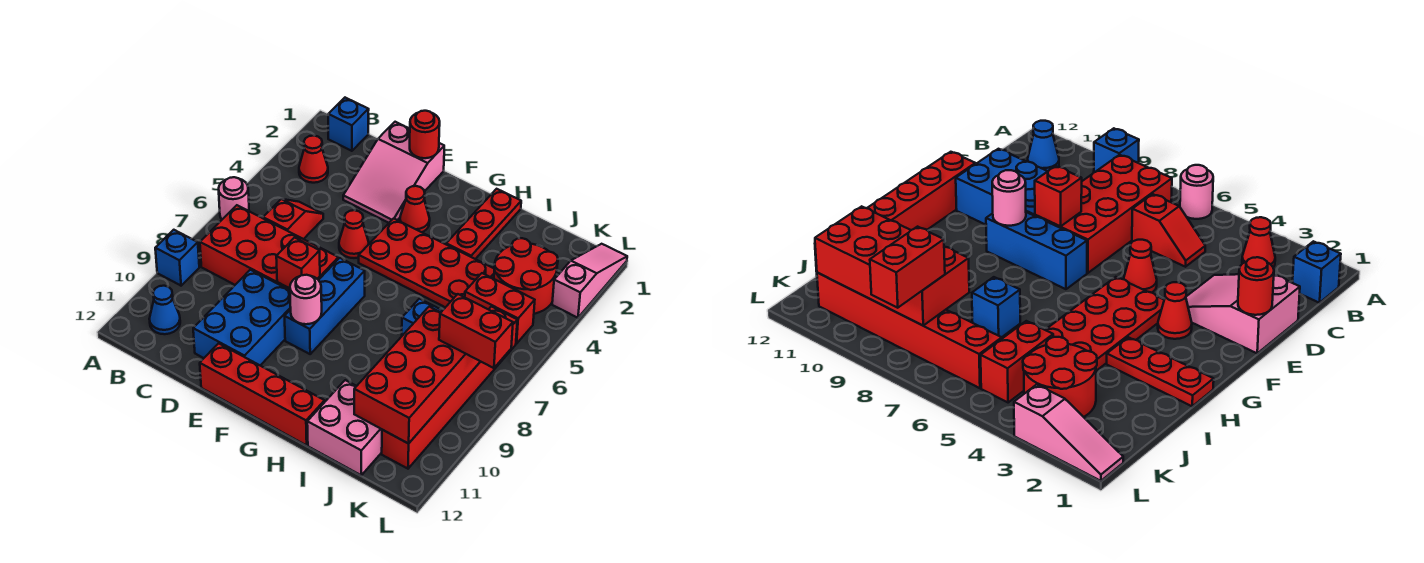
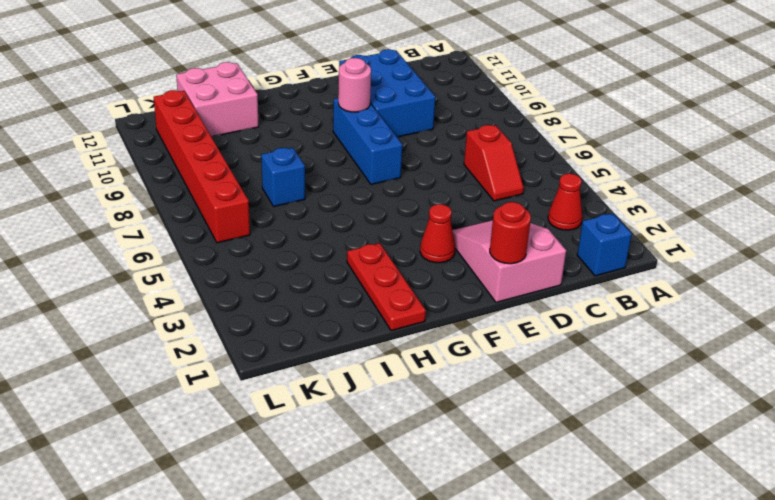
none -> pink 1x1 round brick [219,177,249,219]
none -> blue 1x1 brick [155,230,199,286]
none -> red 2x4 brick [200,205,338,290]

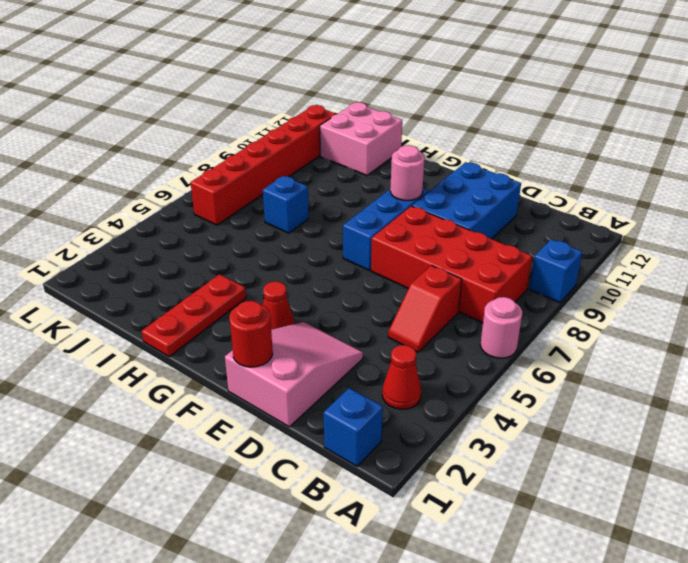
none -> blue 1x1 cone [149,286,180,334]
none -> red 1x1 cone [339,210,369,258]
none -> red 1x4 brick [200,343,325,445]

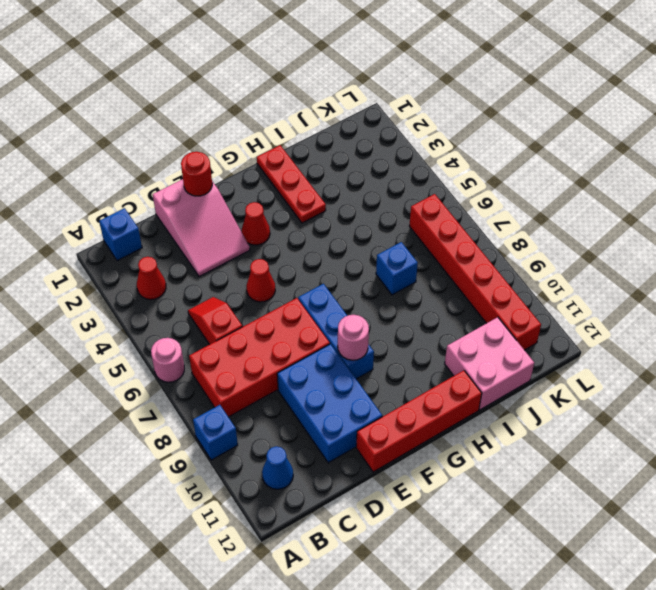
none -> red 2x4 plate [359,218,494,307]
none -> red 2x2 round brick [494,238,558,314]
none -> red 1x2 brick [465,273,535,344]

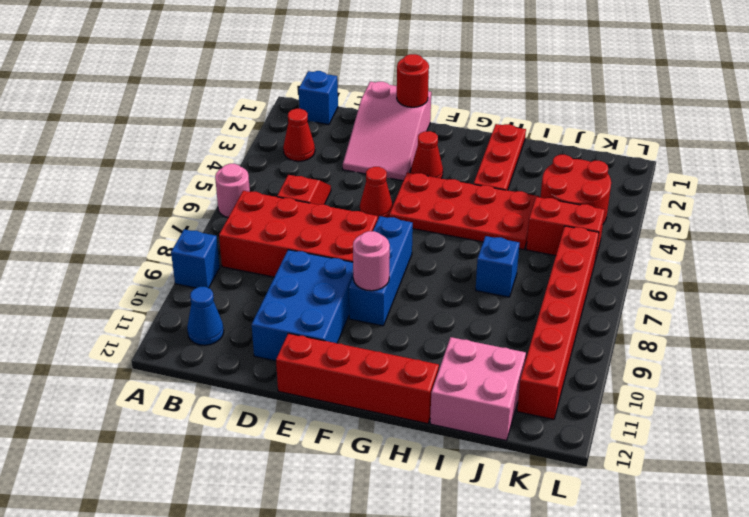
none -> pink 1x3 slope [552,244,627,318]
none -> red 1x1 brick [276,238,320,289]
none -> red 2x4 brick [354,307,480,444]

